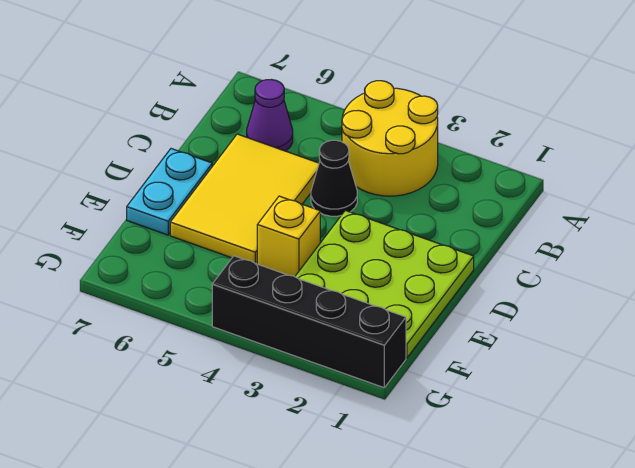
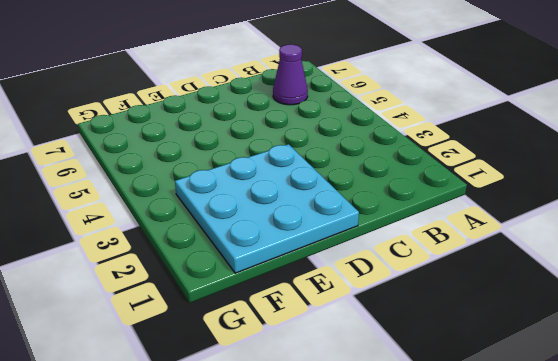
cyan 3x3 plate [175,144,359,273] -> lime 3x3 plate [295,210,474,358]
none -> yellow 2x2 round brick [342,81,438,196]
none -> black 1x1 cone [311,140,357,216]

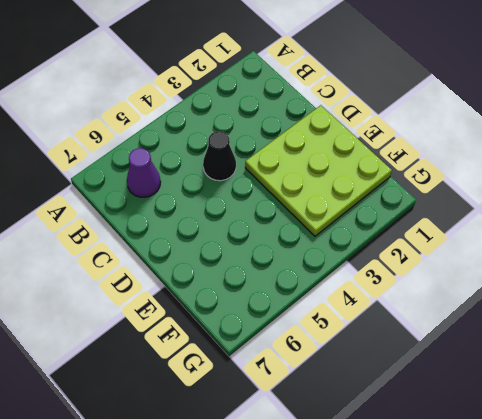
none -> yellow 2x2 round brick [342,81,438,196]
none -> yellow 2x3 tile [170,134,319,264]

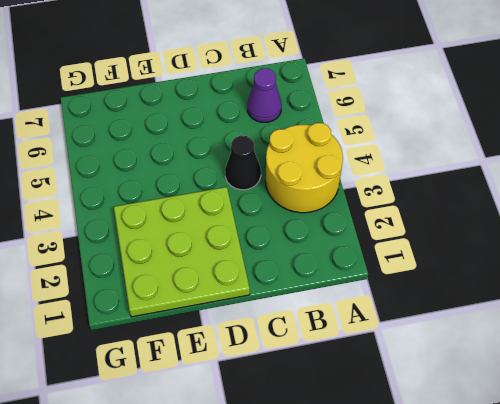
none -> yellow 2x3 tile [170,134,319,264]
none -> cyan 1x2 plate [127,149,212,235]

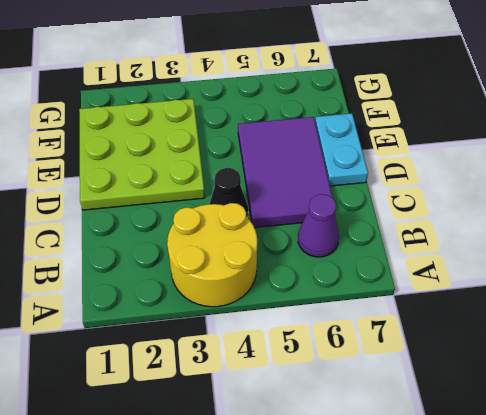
purple 2x3 tile [238,117,332,228] -> yellow 2x3 tile [170,134,319,264]
none -> yellow 1x1 brick [257,196,320,277]
none -> black 1x4 brick [212,256,406,388]

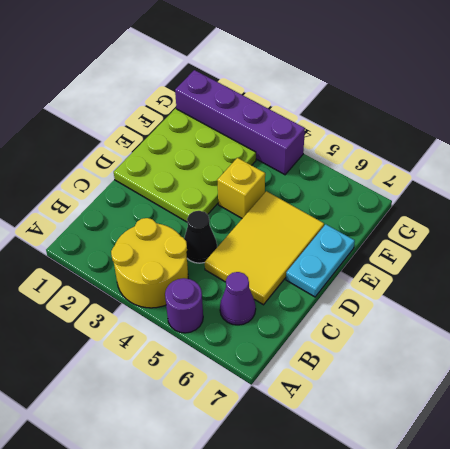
purple 1x1 round brick [165,278,203,333] -> none
purple 1x4 brick [175,70,305,175] -> black 1x4 brick [212,256,406,388]

